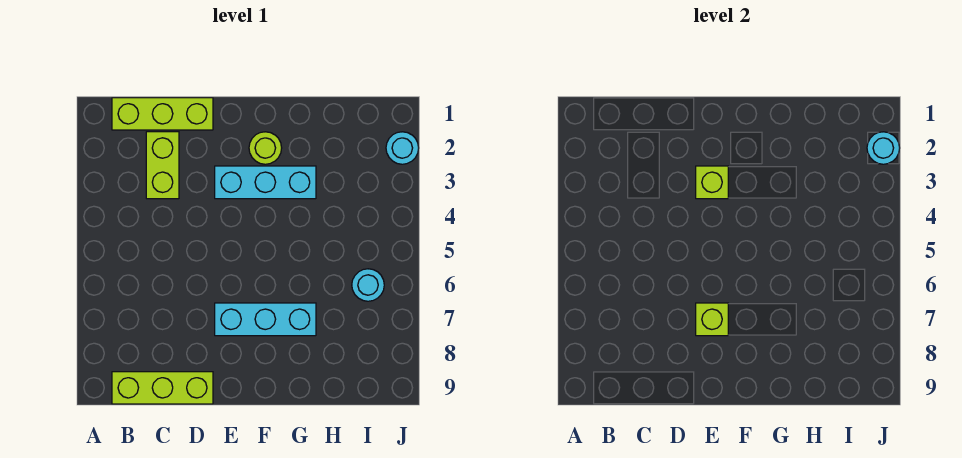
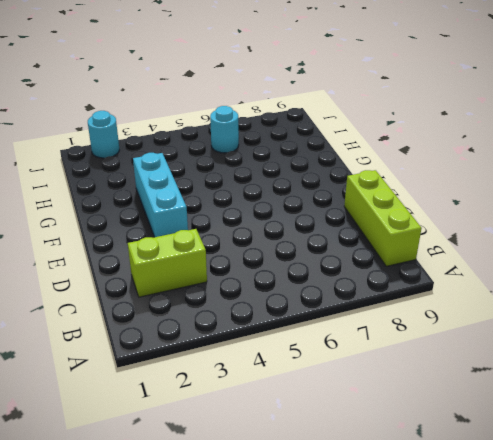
none -> lime 1x3 brick [112,98,213,130]
none -> cyan 1x3 brick [215,303,316,336]

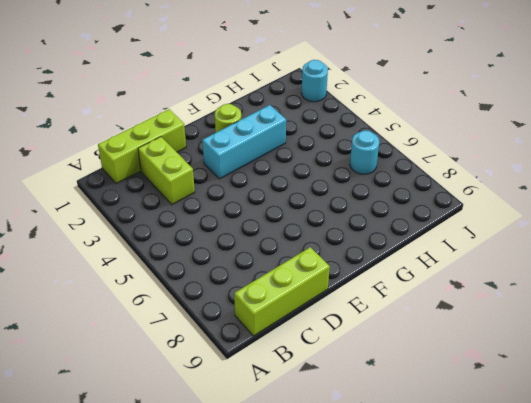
none -> cyan 1x3 brick [215,303,316,336]
none -> lime 1x1 brick [696,166,728,199]

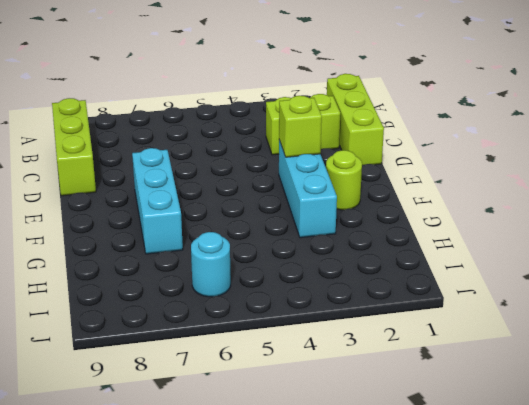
none -> cyan 1x1 round brick [386,132,419,164]
none -> lime 1x1 brick [696,303,728,336]

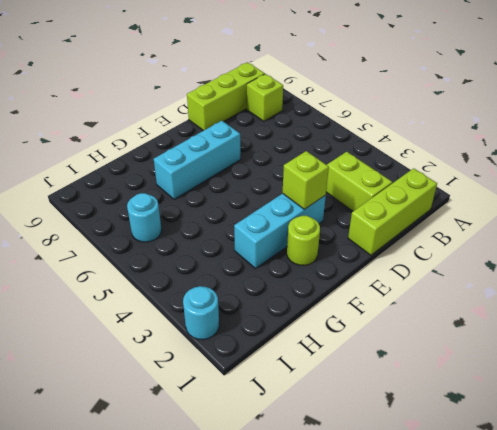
lime 1x1 brick [247,74,283,121] -> lime 1x1 brick moved to [696,303,728,336]
none -> cyan 1x1 round brick [867,132,900,164]

